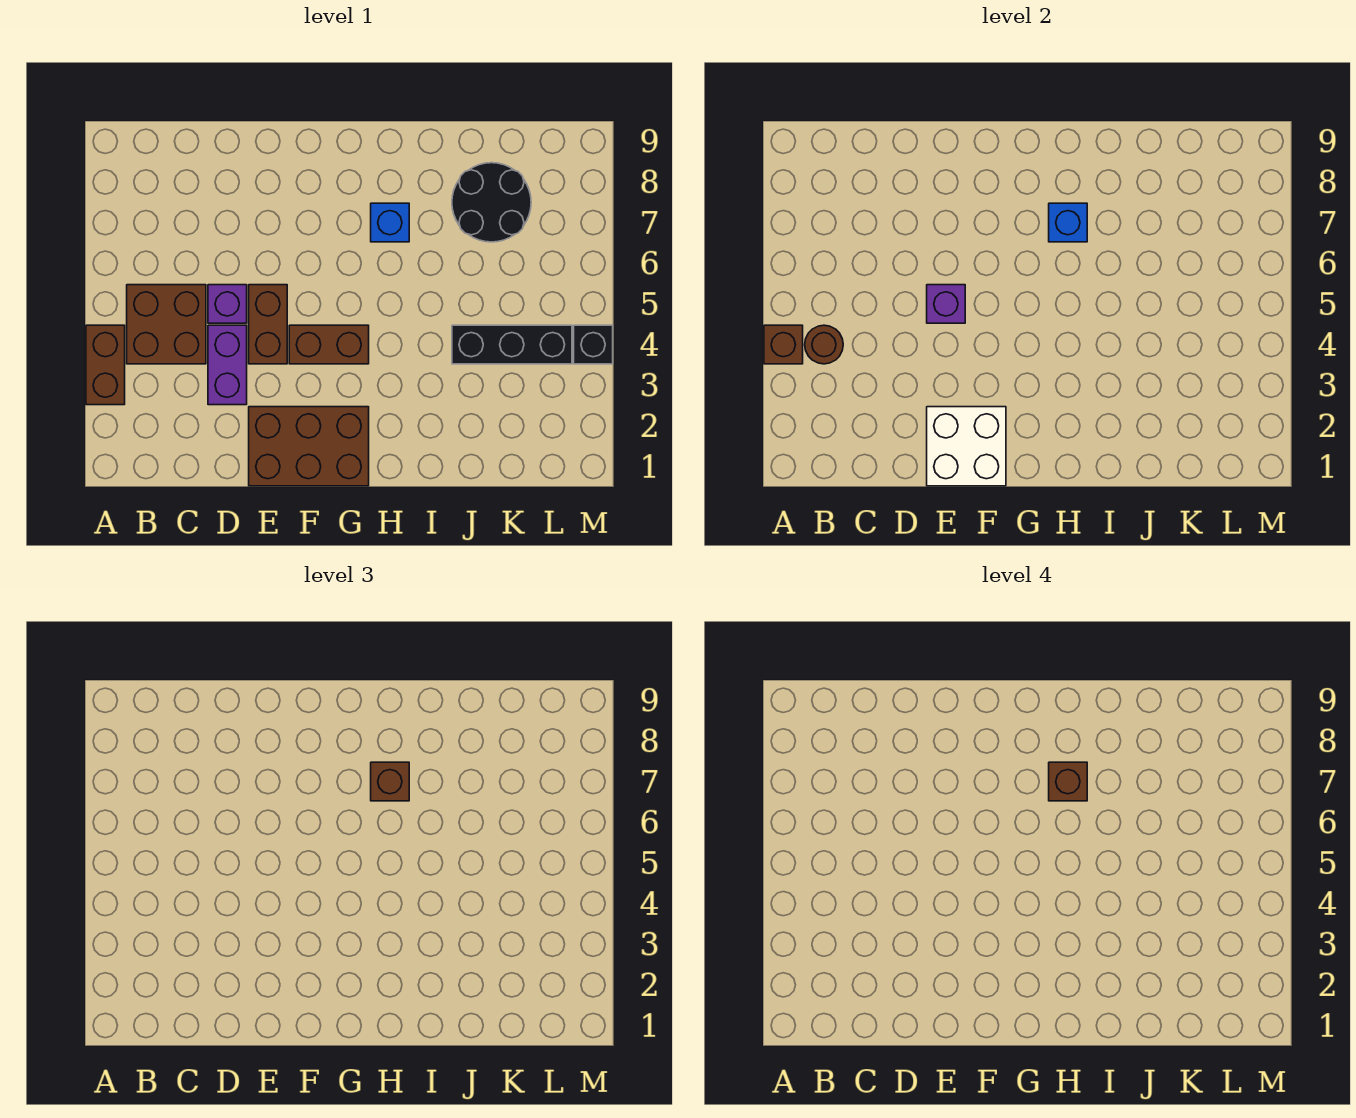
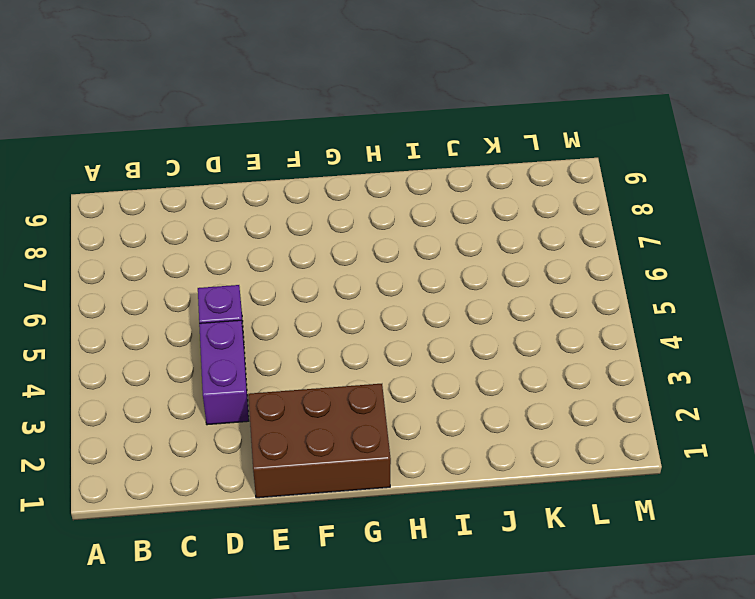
none -> brown 1x2 brick [86,325,125,405]
none -> brown 2x2 brick [127,285,206,364]
none -> brown 1x2 brick [249,285,287,364]

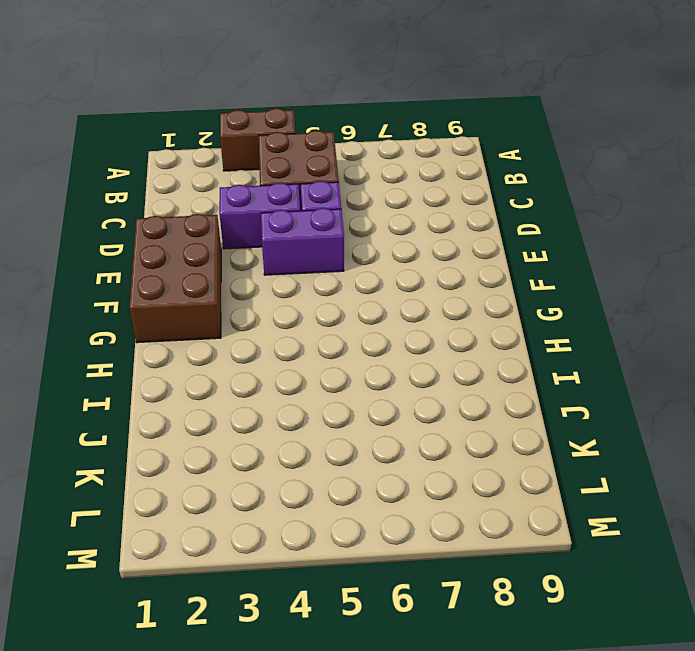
purple 1x2 brick [261,208,344,275] -> brown 1x2 brick [249,285,287,364]
none -> brown 1x2 brick [289,325,369,364]
none -> blue 1x1 brick [371,203,409,242]
none -> black 1x3 brick [452,325,572,364]

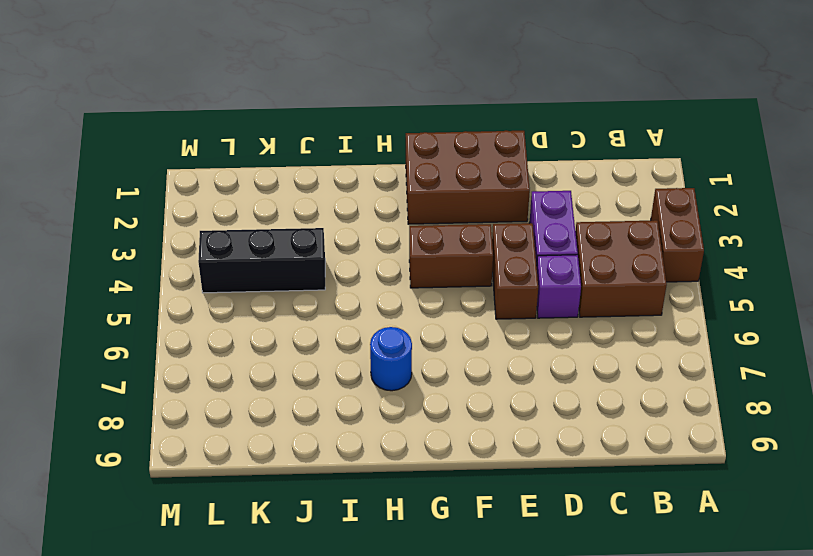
blue 1x1 round brick [370,327,412,391] -> blue 1x1 brick [371,203,409,242]
none -> black 2x2 round brick [452,163,531,242]
none -> black 1x1 brick [574,325,613,364]
none -> brown 1x1 brick [764,325,803,364]

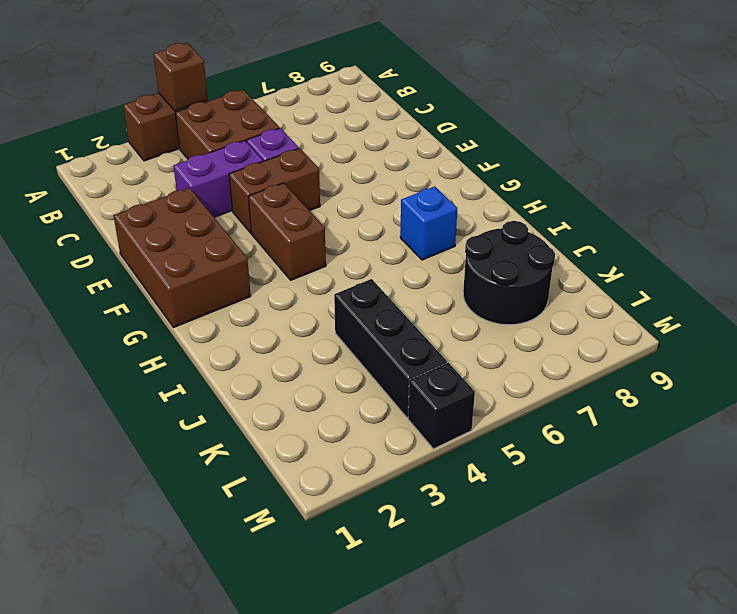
none -> brown 1x1 round brick [805,325,843,364]
none -> white 2x2 brick [927,407,1006,486]
none -> purple 1x1 brick [927,285,965,323]

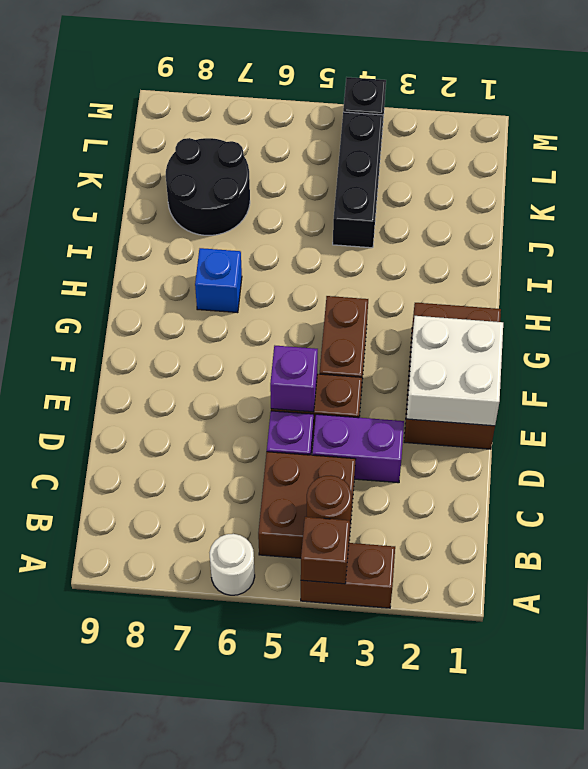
white 1x1 round brick [209,534,255,595] -> none
none -> blue 1x1 brick [1049,203,1087,242]
none -> brown 1x1 brick [371,762,409,801]
none -> brown 1x1 brick [1049,762,1087,801]

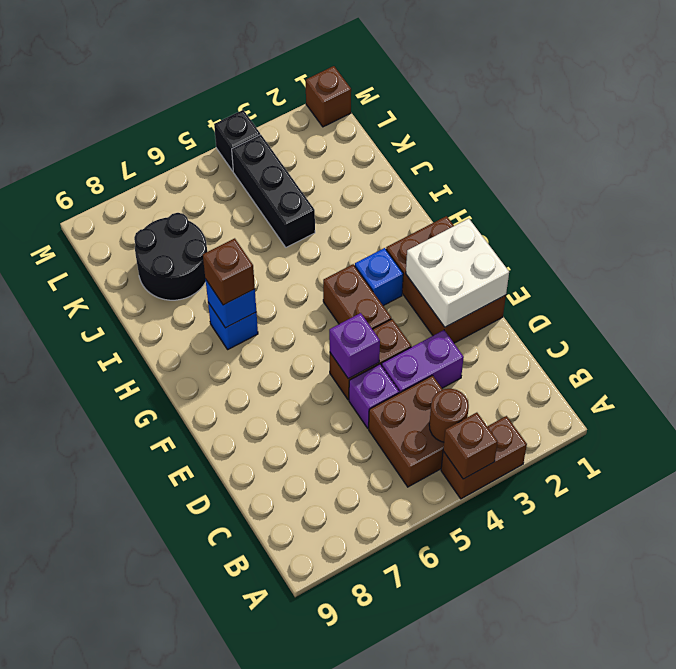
blue 1x1 brick [355,248,403,306] -> none
brown 1x1 brick [306,66,351,127] -> brown 1x1 brick moved to [1049,762,1087,801]

